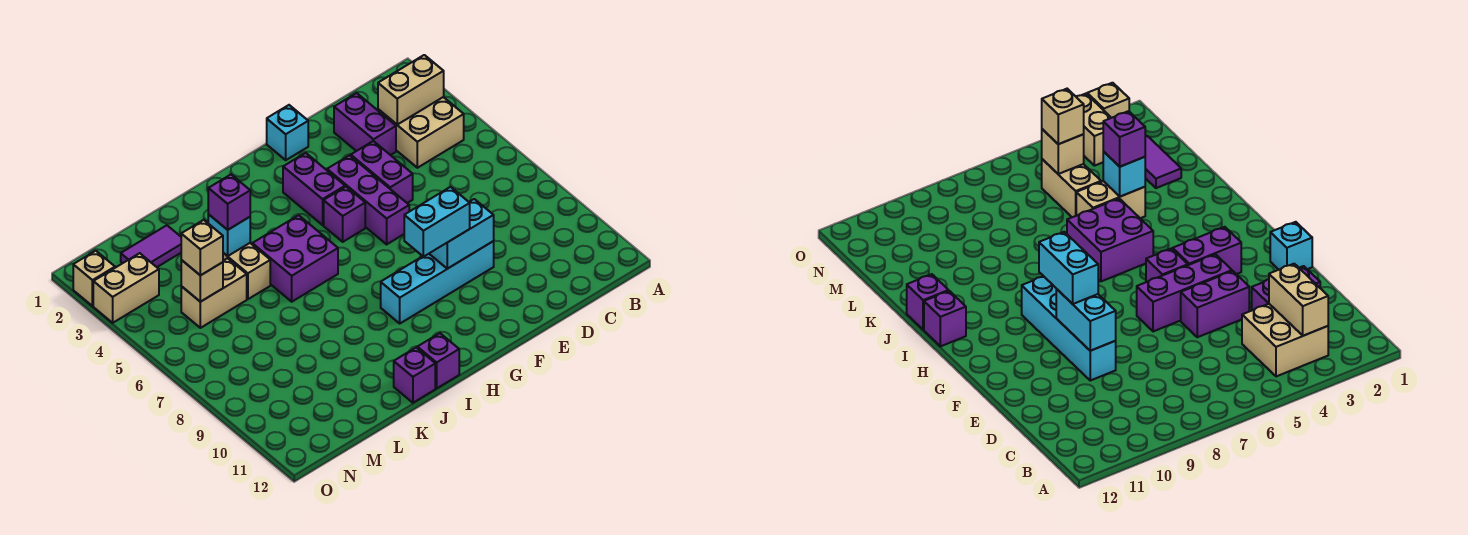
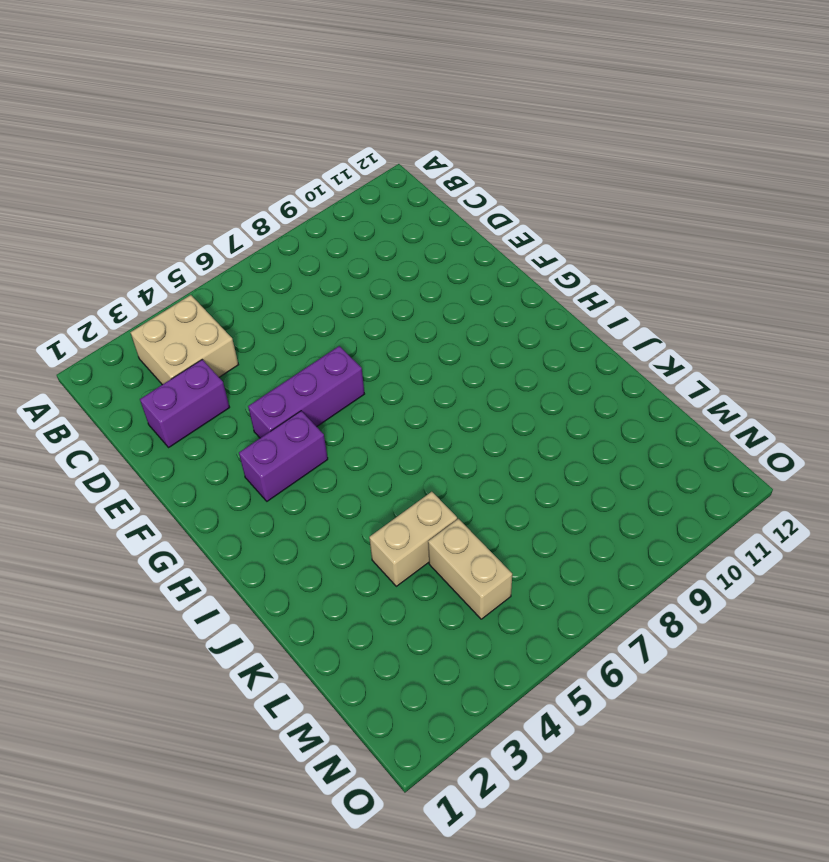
none -> purple 1x2 brick [351,141,413,203]
none -> cyan 1x4 brick [381,241,494,323]
none -> cyan 1x1 brick [267,105,308,160]

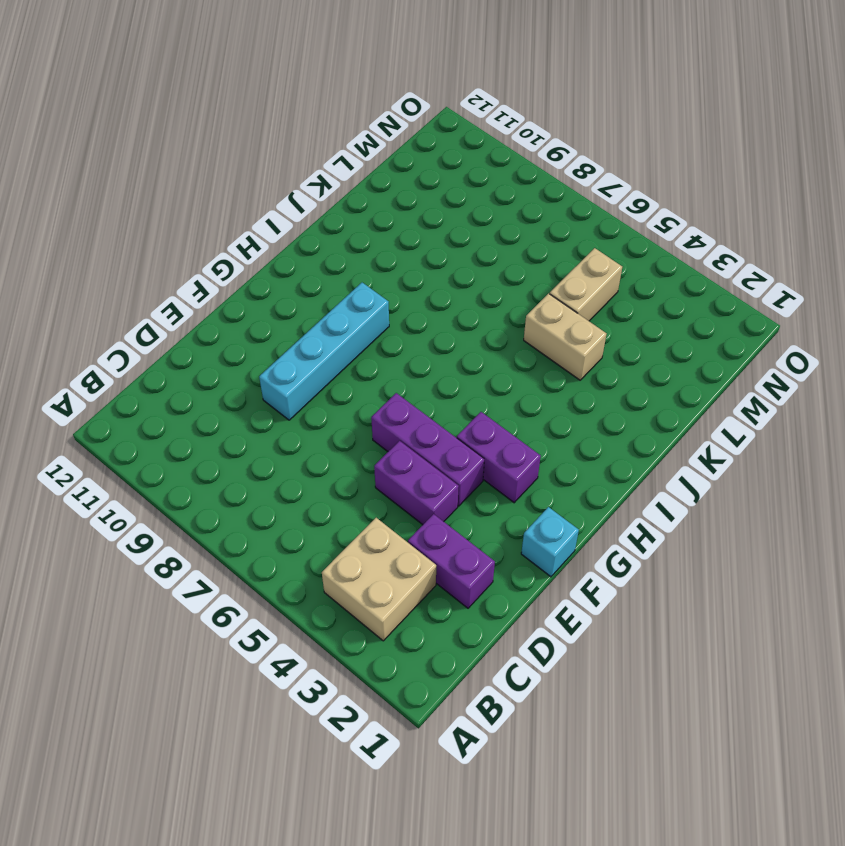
none -> purple 1x1 brick [324,187,365,242]
none -> purple 2x2 brick [252,215,338,302]
none -> purple 1x1 brick [417,333,459,388]

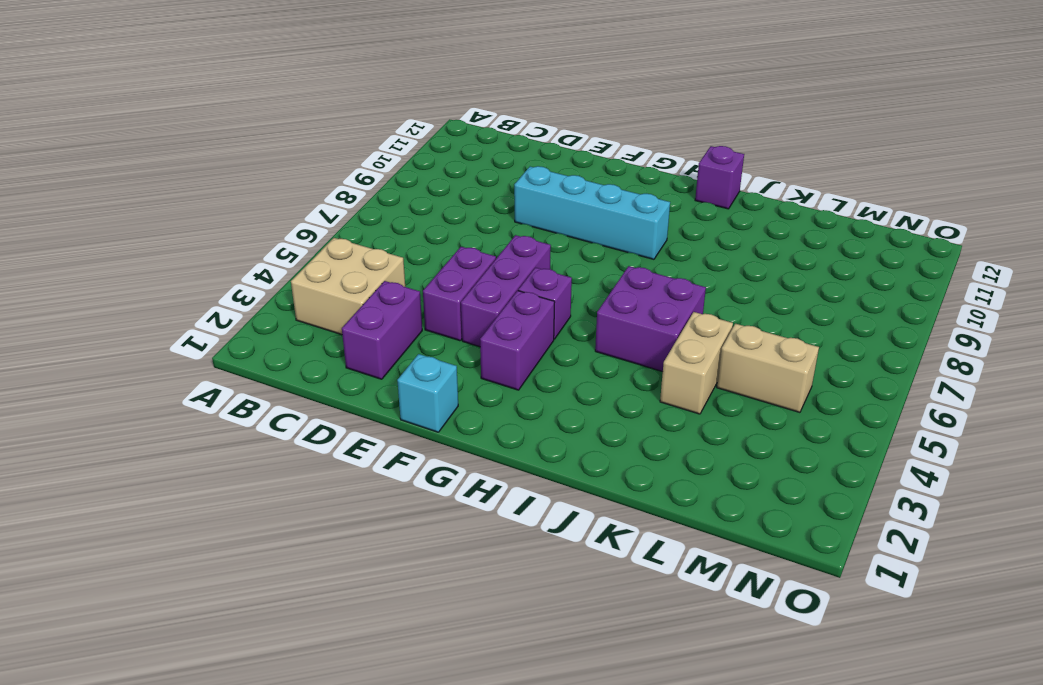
none -> purple 1x1 brick [394,348,435,403]
none -> purple 1x2 tile [121,225,181,267]
none -> tan 1x2 brick [93,253,159,323]

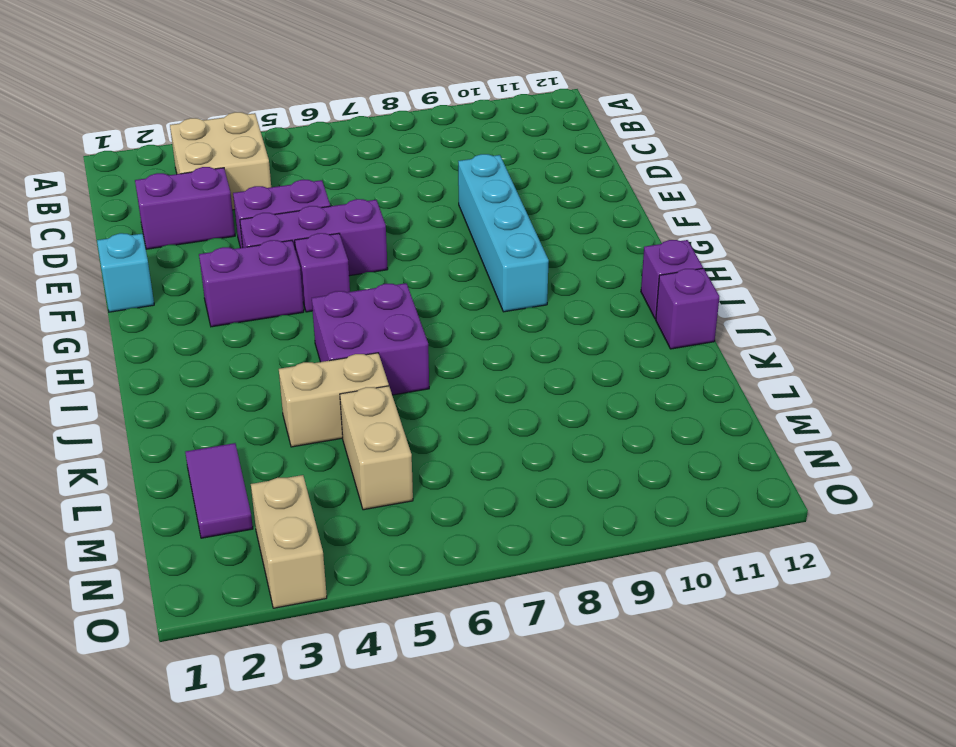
none -> tan 1x1 brick [73,251,115,306]
none -> tan 1x2 brick [378,55,444,124]
none -> cyan 1x2 brick [429,199,494,269]

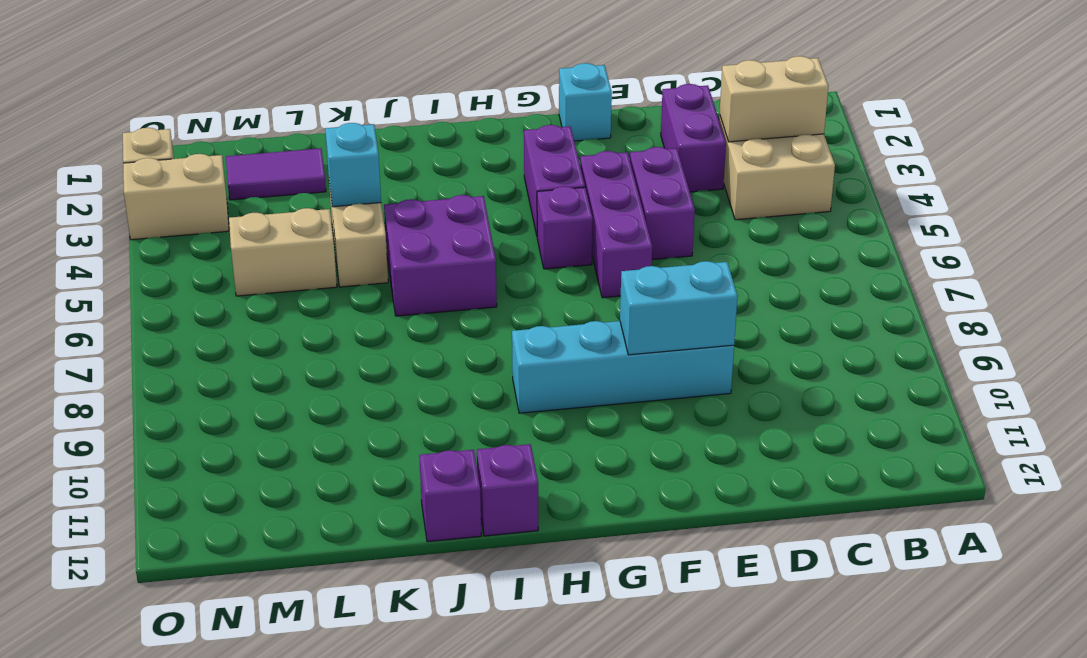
none -> tan 1x1 brick [181,260,223,302]
none -> cyan 1x2 brick [404,187,470,257]
none -> purple 1x1 brick [208,175,250,230]

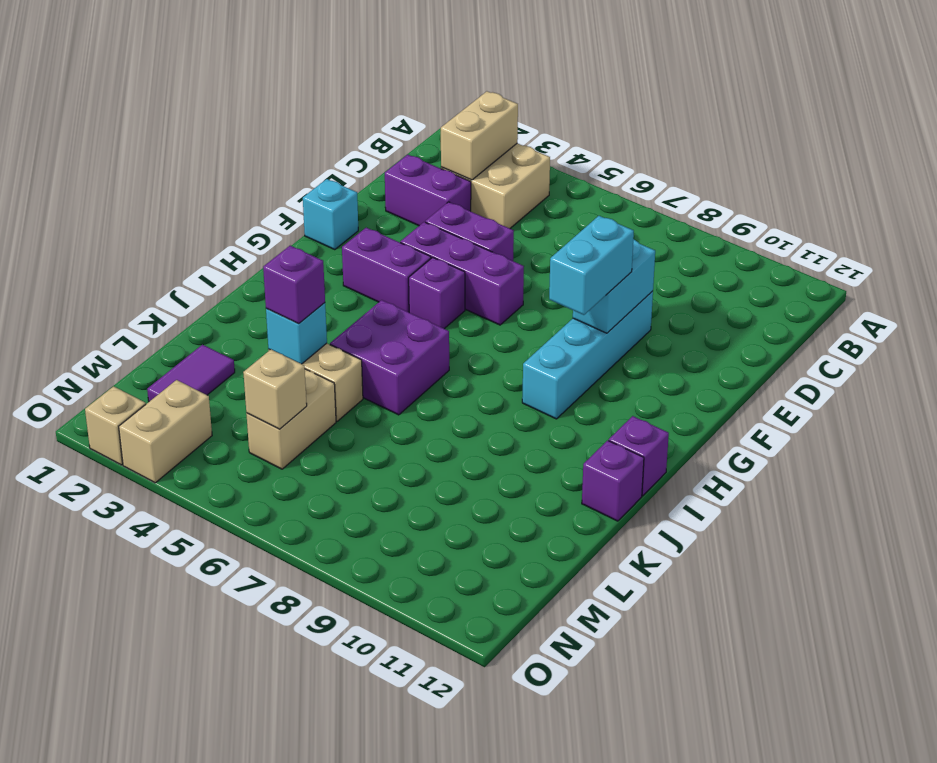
none -> tan 1x1 brick [181,220,223,275]

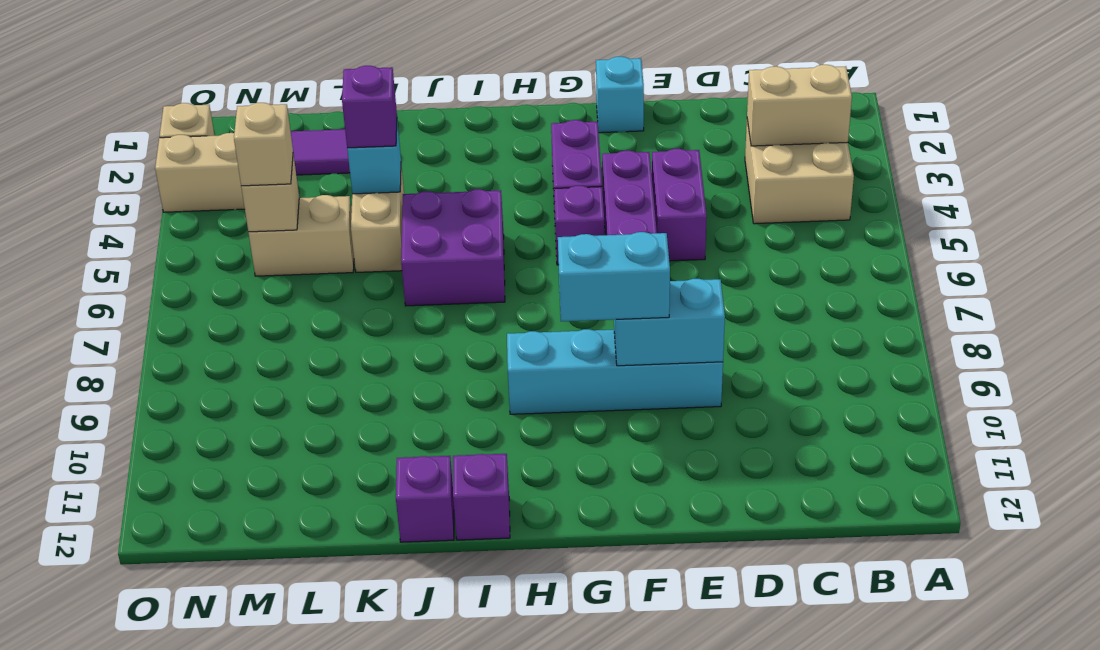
none -> purple 1x2 brick [334,93,396,155]

